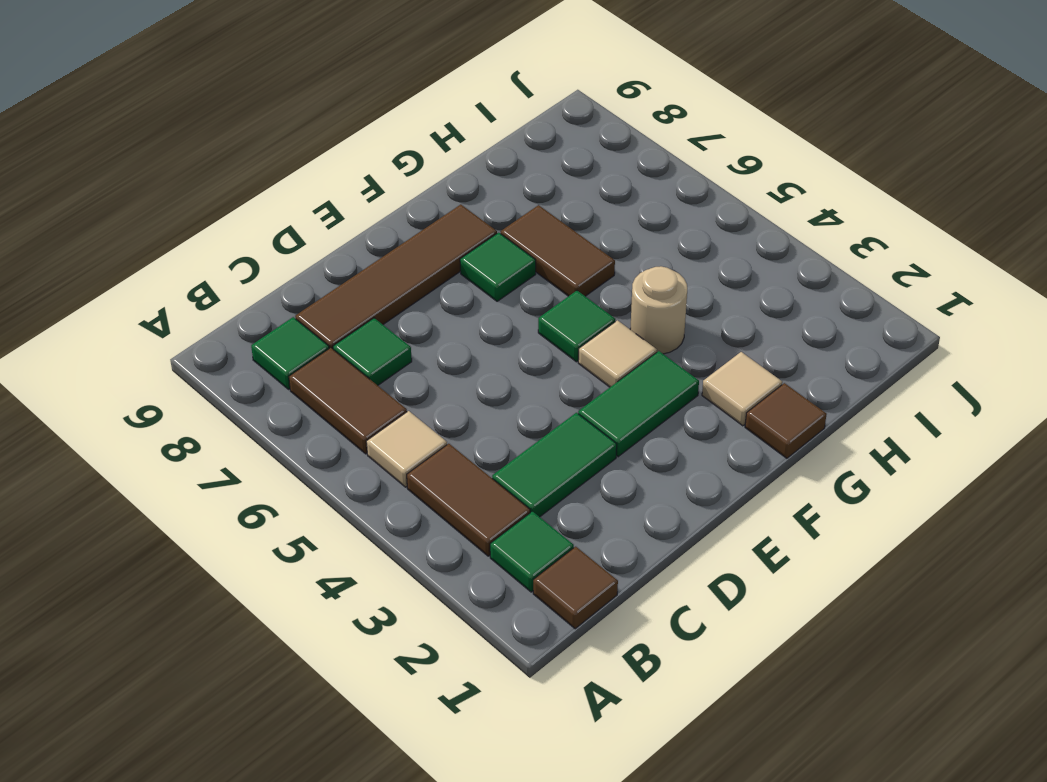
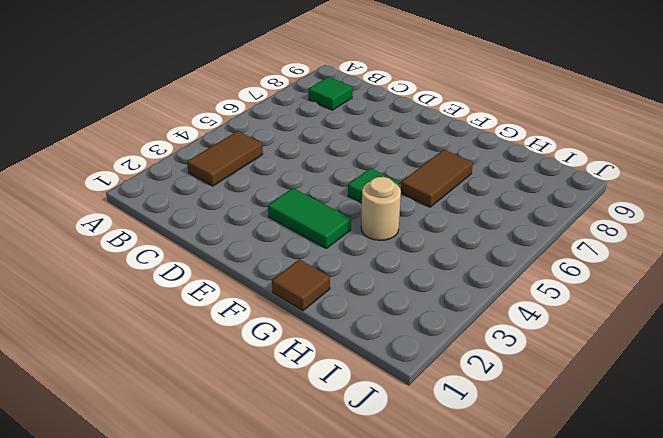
none -> brown 1x1 tile [533,547,618,629]
none -> green 1x1 tile [490,511,574,592]
none -> tan 1x1 tile [366,411,447,487]

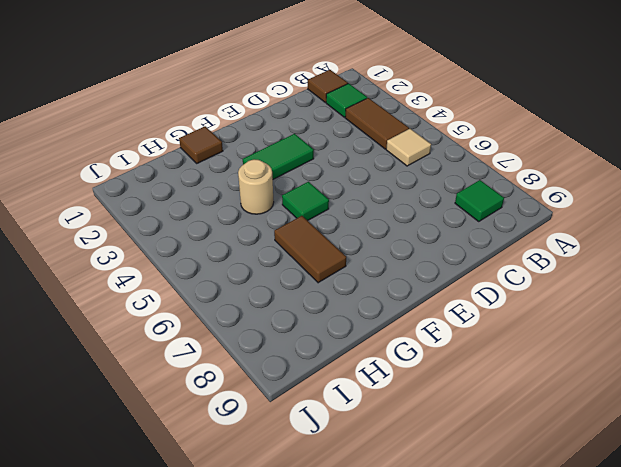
none -> brown 1x2 tile [289,348,407,454]
none -> green 1x2 tile [492,413,617,517]
none -> green 1x1 tile [333,318,412,385]

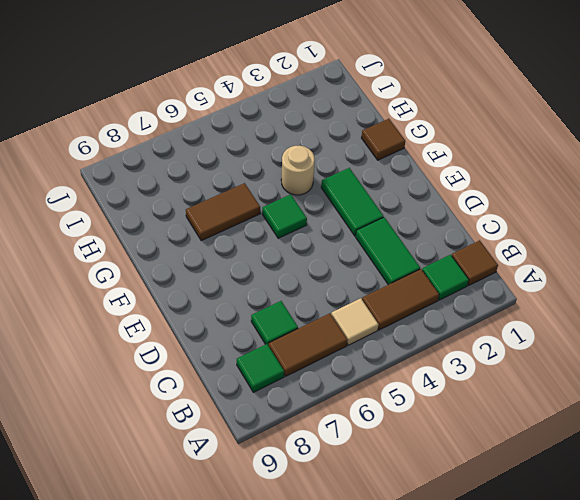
none -> brown 1x4 tile [295,205,497,349]
none -> tan 1x1 tile [578,320,657,387]
none -> green 1x1 tile [460,233,536,301]

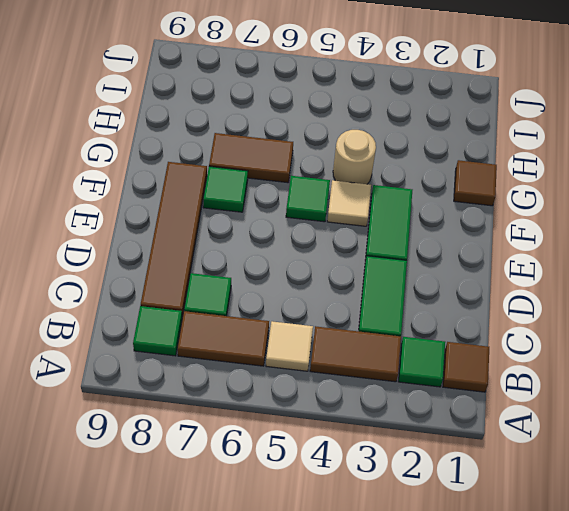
none -> tan 1x1 tile [702,352,782,426]

